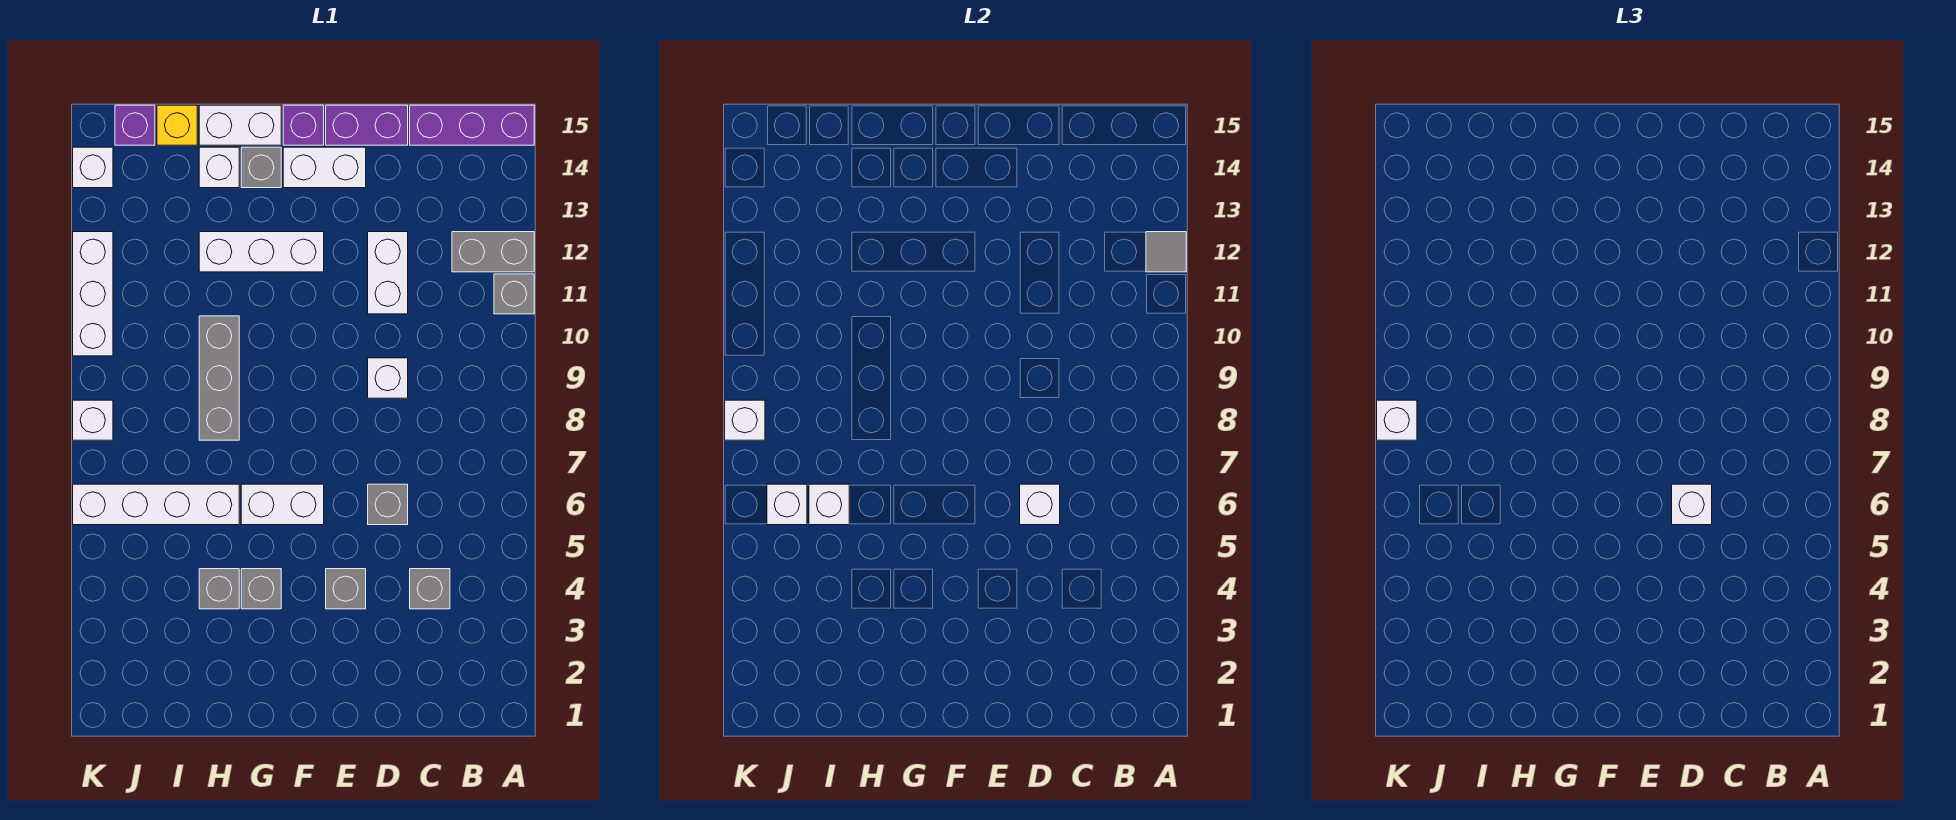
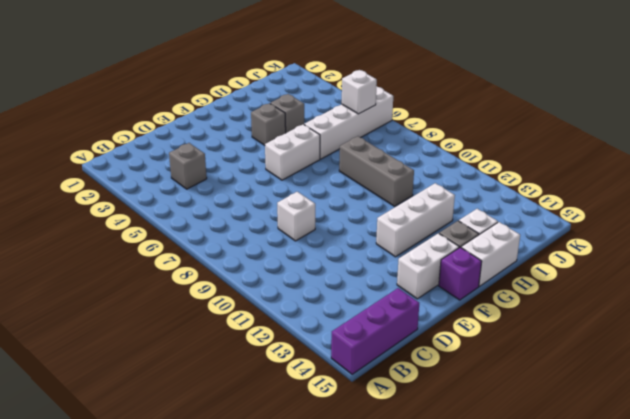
none -> grey 1x1 brick [494,274,534,314]
none -> grey 1x2 brick [452,232,534,272]
none -> grey 1x1 brick [368,484,408,525]
none -> white 1x2 brick [368,232,408,314]

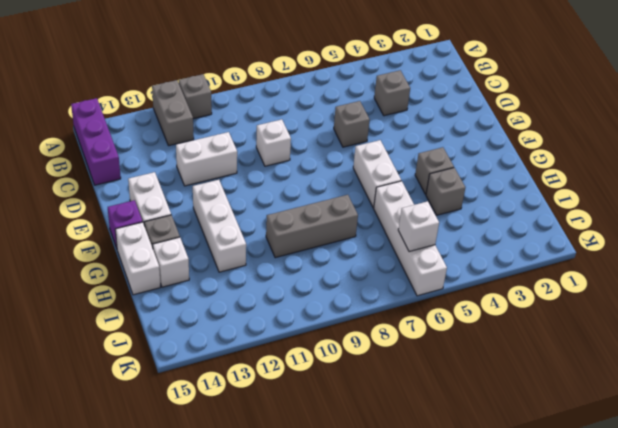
none -> purple 1x2 brick [326,105,408,145]
none -> grey 1x1 brick [326,569,366,609]
none -> yellow 1x1 brick [157,105,197,145]
none -> purple 1x1 brick [115,105,155,145]

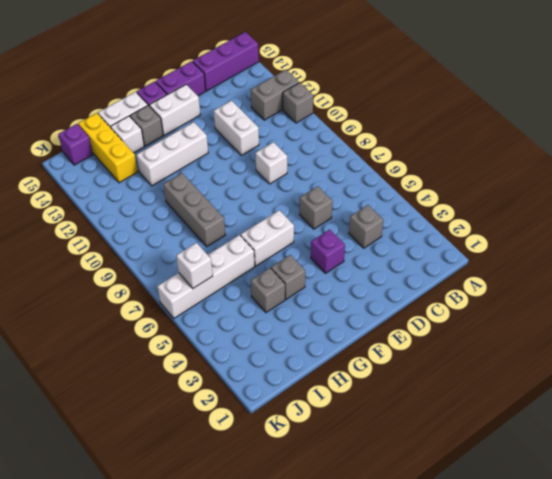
purple 1x1 brick [311,230,345,273] -> grey 1x1 brick [326,569,366,609]
yellow 1x3 brick [78,113,138,183] -> yellow 1x1 brick [157,105,197,145]
none -> white 1x1 brick [73,400,113,440]
none -> white 1x3 brick [73,232,113,356]
none -> white 1x1 brick [73,147,113,188]
none -> grey 1x1 tile [1146,232,1186,272]

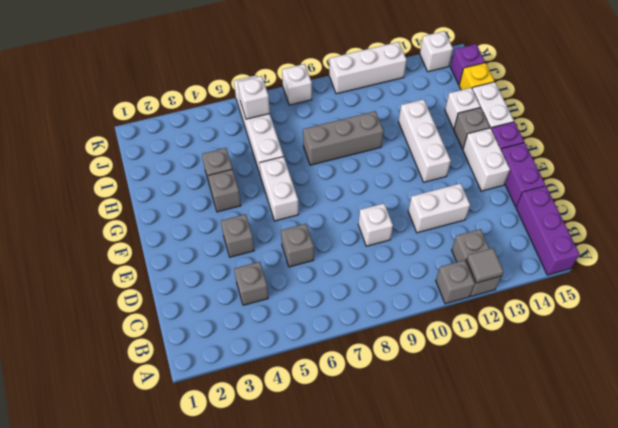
none -> white 1x1 brick [1020,484,1060,525]
none -> white 1x1 brick [809,484,849,525]
none -> white 1x1 brick [725,400,765,440]
none -> white 1x1 brick [1672,484,1712,525]

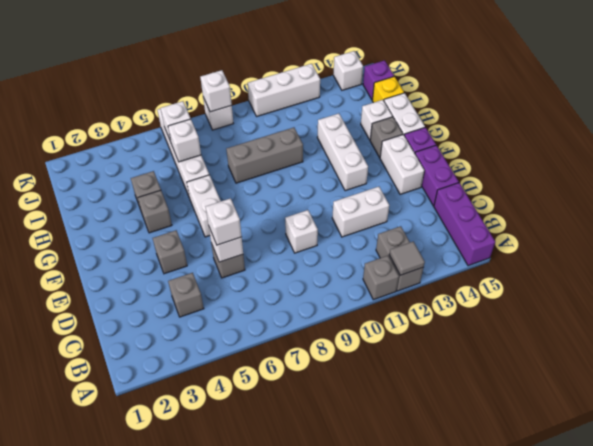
none -> white 1x1 brick [1377,400,1417,440]

